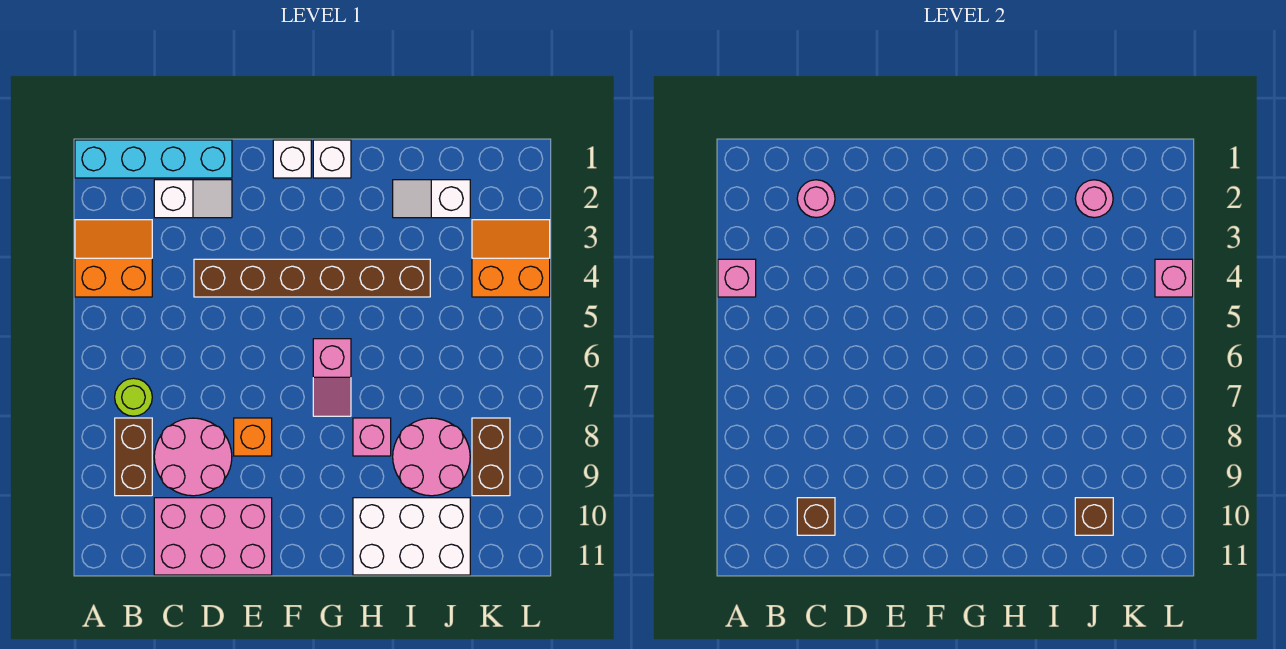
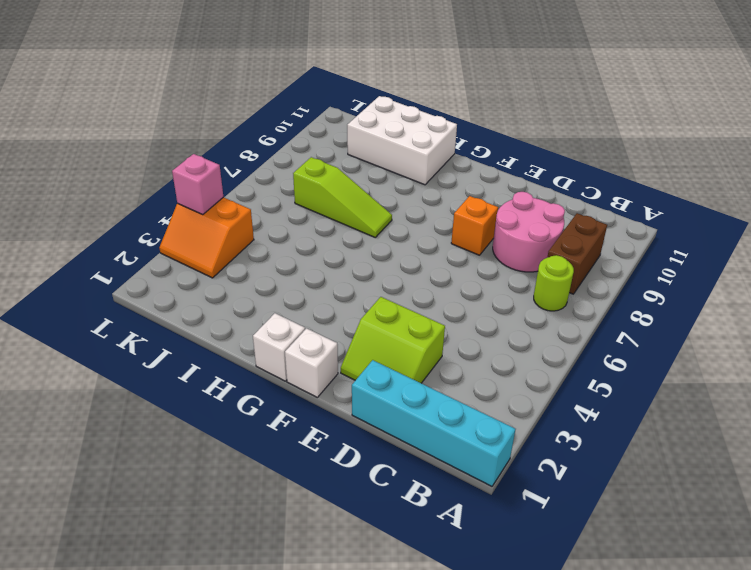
lime 2x2 slope [341,297,445,383] -> white 1x2 slope [154,180,232,218]
lime 1x3 slope [293,157,392,237] -> none
none -> orange 2x2 slope [75,220,152,297]
none -> pink 2x3 brick [154,498,272,575]
none -> brown 1x6 brick [194,259,430,297]

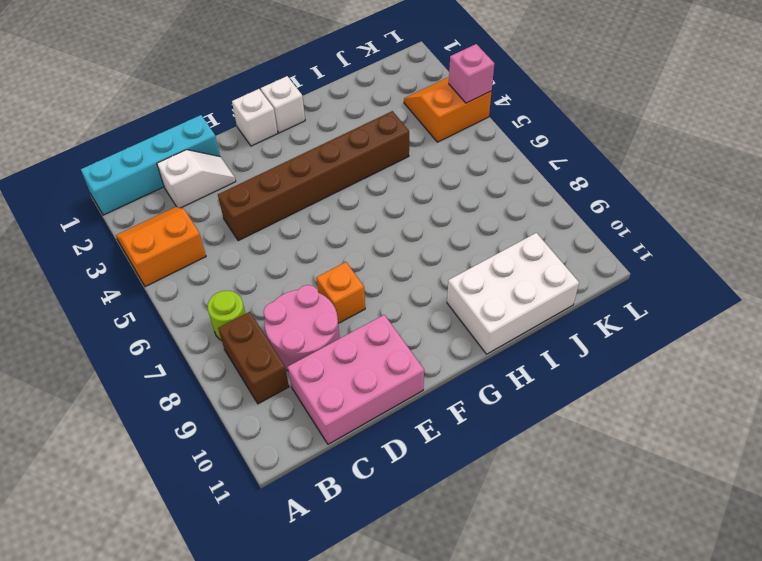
none -> pink 1x2 slope [313,339,351,416]
none -> pink 1x1 brick [353,418,391,456]
none -> white 1x2 slope [393,180,470,218]

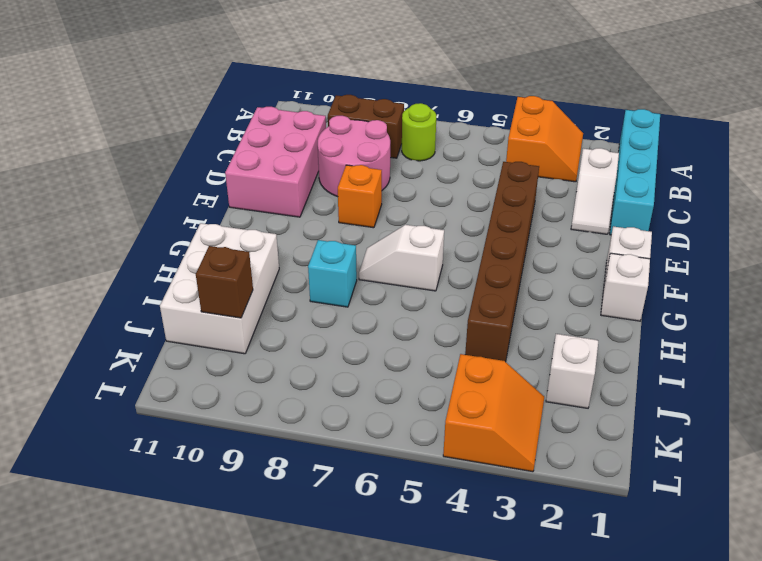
white 1x2 slope [359,225,444,291] -> pink 1x2 slope [313,339,351,416]
cyan 1x1 brick [308,240,357,307] -> pink 1x1 brick [353,418,391,456]
none -> pink 2x2 round brick [393,418,470,496]
none -> brown 1x2 brick [472,418,510,496]
none -> pink 1x1 brick [718,259,756,297]

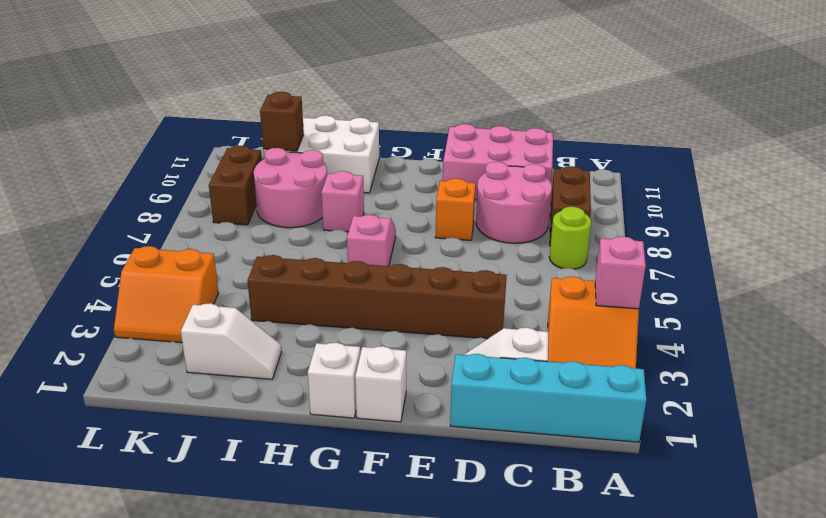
none -> pink 1x1 round brick [797,180,835,218]
none -> brown 1x1 brick [797,498,835,535]
none -> pink 1x1 round brick [1075,180,1113,218]

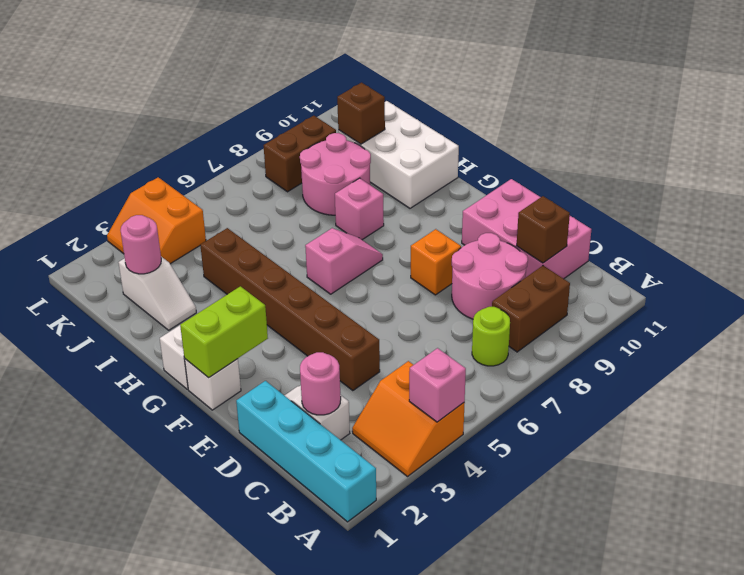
lime 1x2 brick [180,286,268,378] -> none
none -> pink 1x1 brick [1155,259,1193,297]

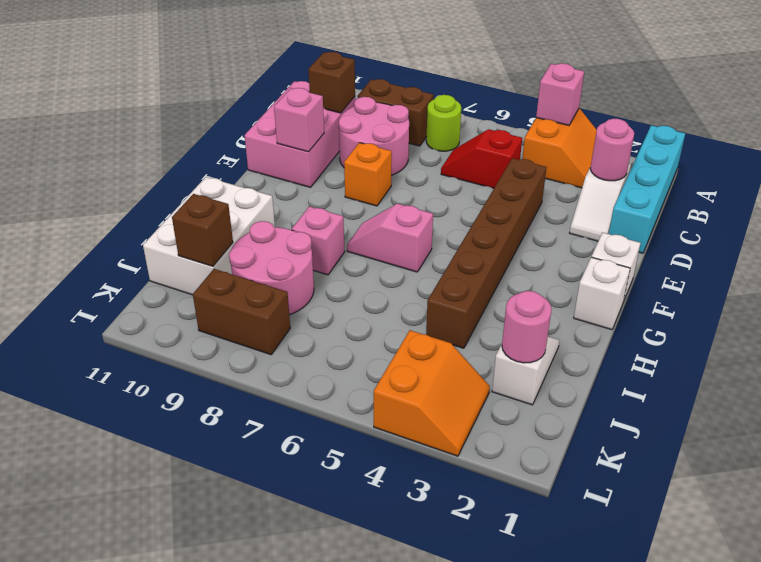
red 1x2 slope [441,129,522,188] -> none
pink 1x1 brick [274,88,324,152] -> pink 1x1 brick moved to [1155,259,1193,297]

